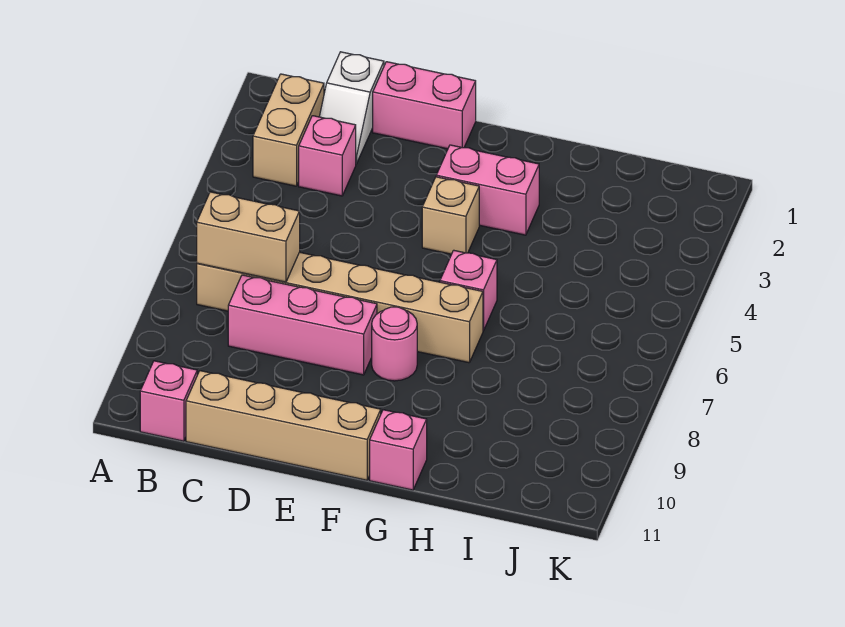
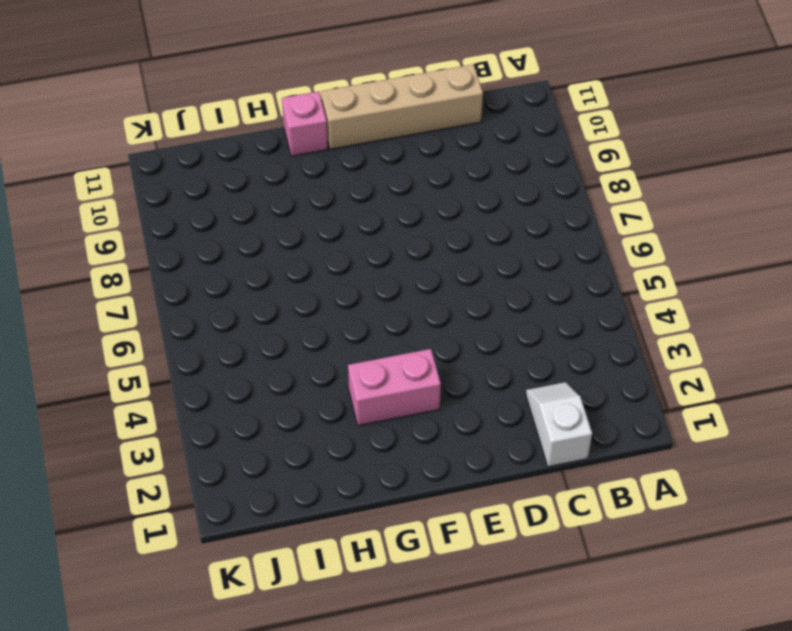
none -> tan 1x2 brick [253,74,324,186]
none -> tan 1x6 brick [197,252,483,363]
none -> pink 1x1 brick [140,361,197,441]

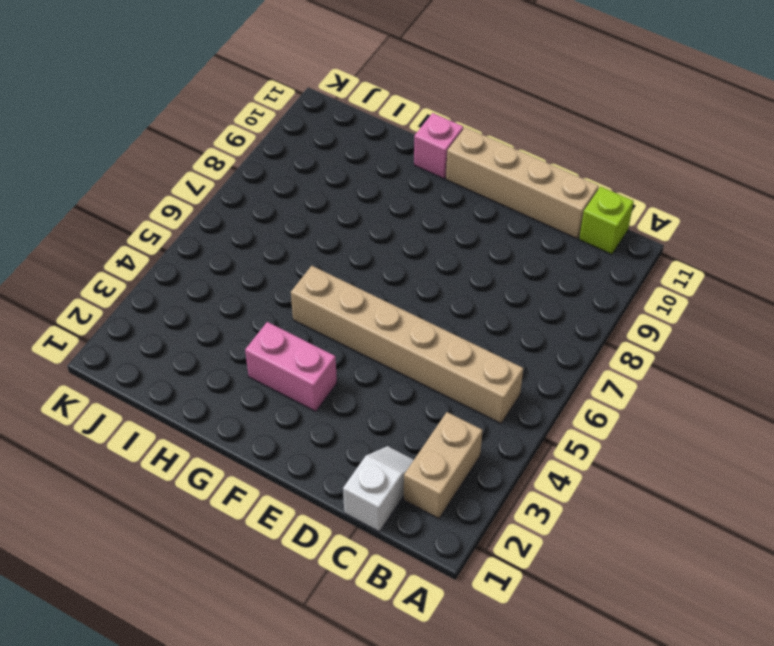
tan 1x6 brick [291,266,523,423] -> tan 1x6 brick moved to [197,252,483,363]
lime 1x1 brick [579,186,634,254] -> pink 1x1 brick [140,361,197,441]
none -> pink 1x1 brick [299,116,356,196]
none -> pink 1x3 brick [228,275,377,375]
none -> pink 1x2 brick [373,62,476,149]

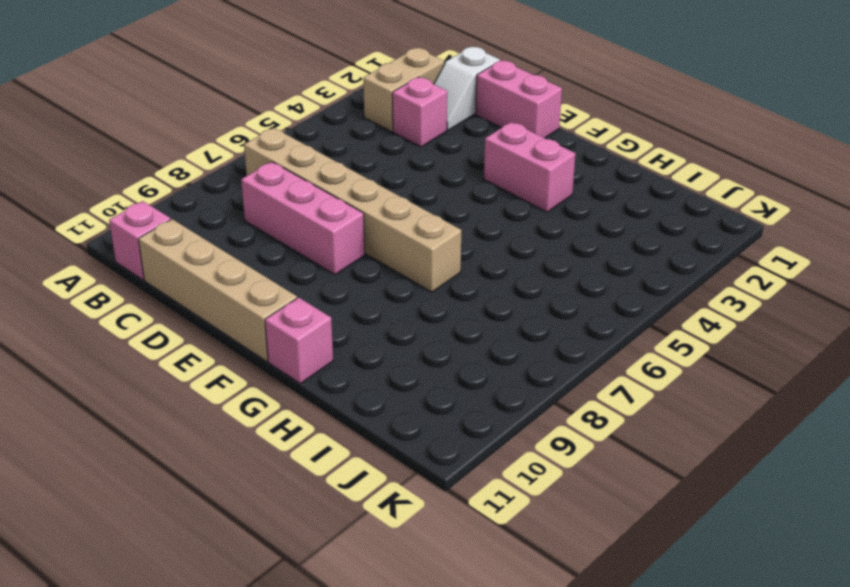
none -> tan 1x1 brick [422,177,479,254]
none -> pink 1x1 round brick [372,307,417,381]
none -> pink 1x1 brick [440,250,497,331]

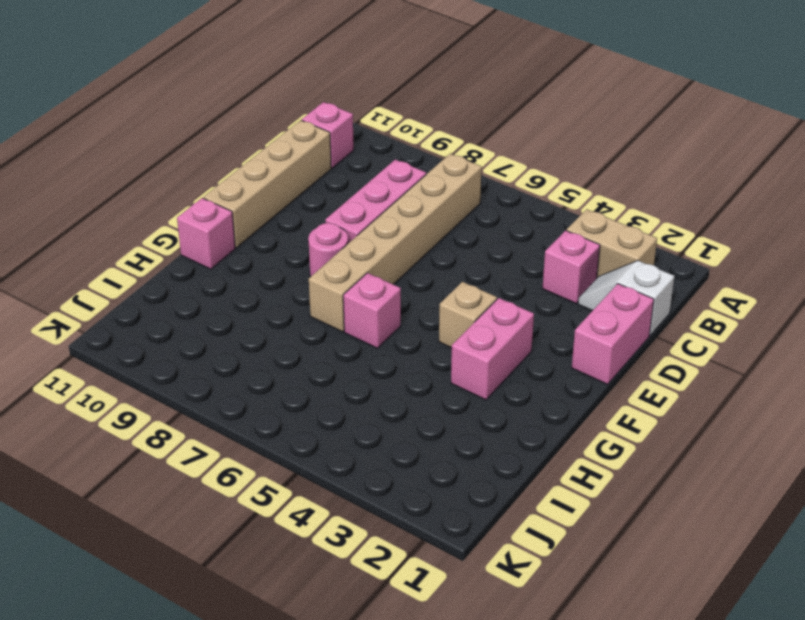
none -> tan 1x2 brick [197,192,300,282]

